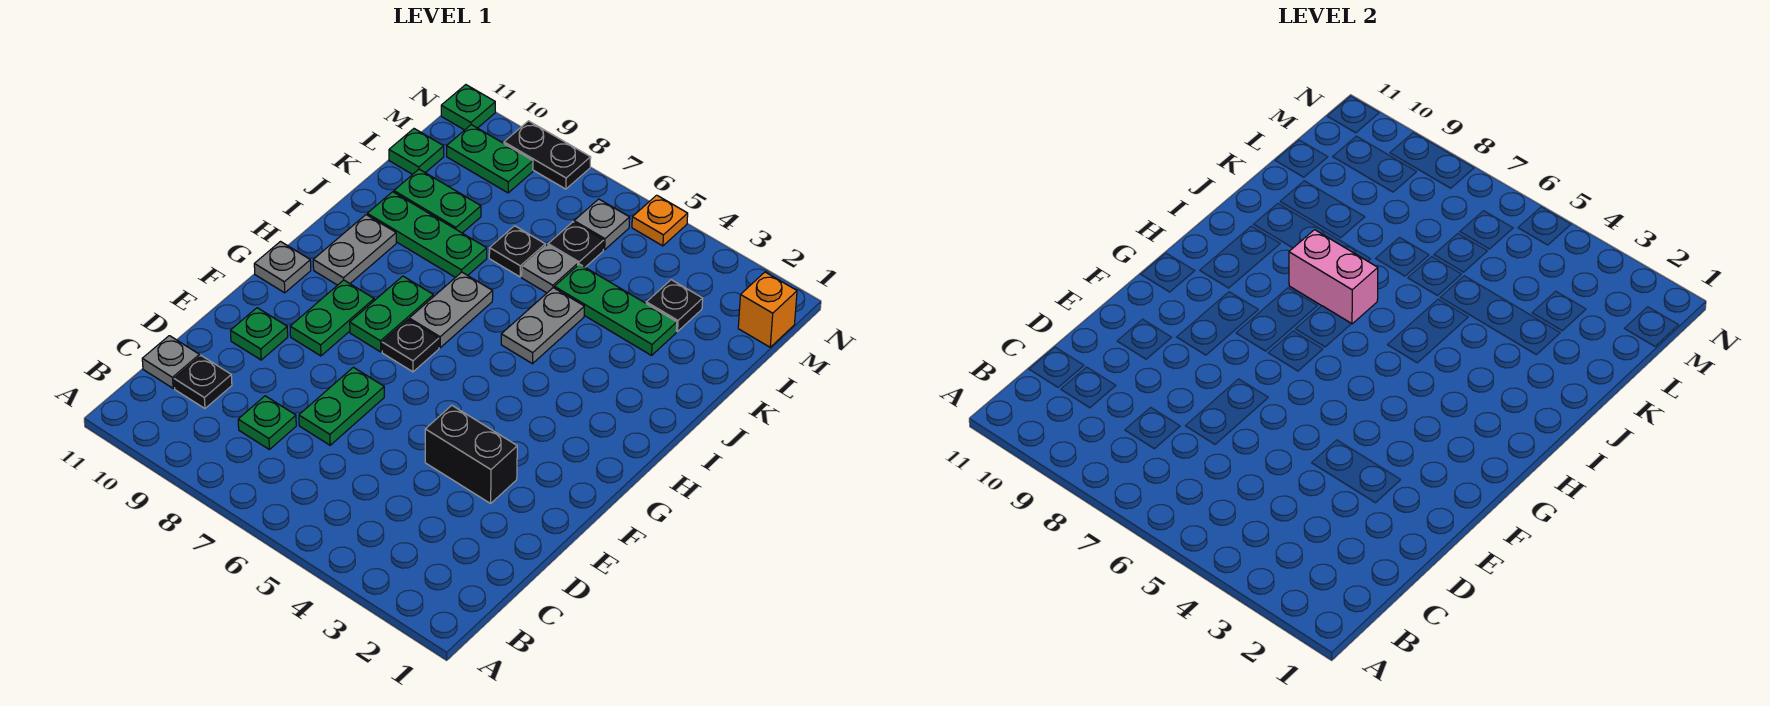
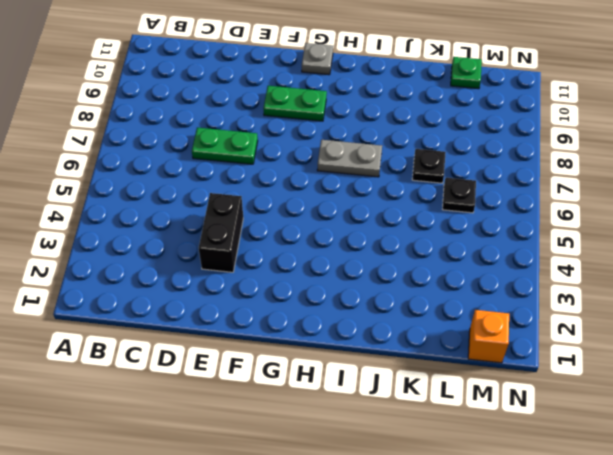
none -> green 1x1 plate [238,396,296,449]
none -> black 1x1 plate [174,356,232,408]
none -> grey 1x1 plate [142,336,200,388]

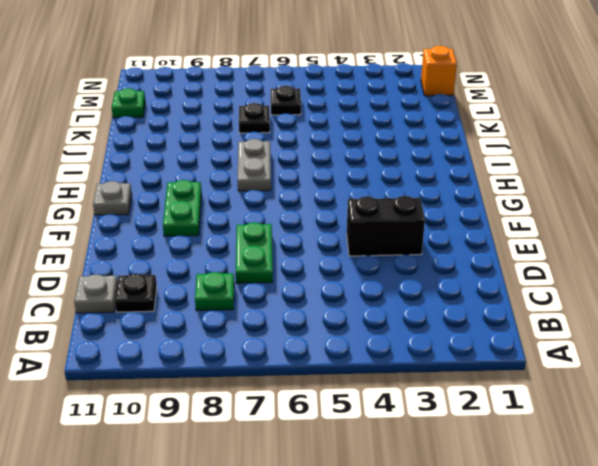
none -> green 1x1 plate [230,308,288,360]
none -> black 1x1 plate [382,319,439,372]
none -> green 1x2 plate [350,276,433,352]

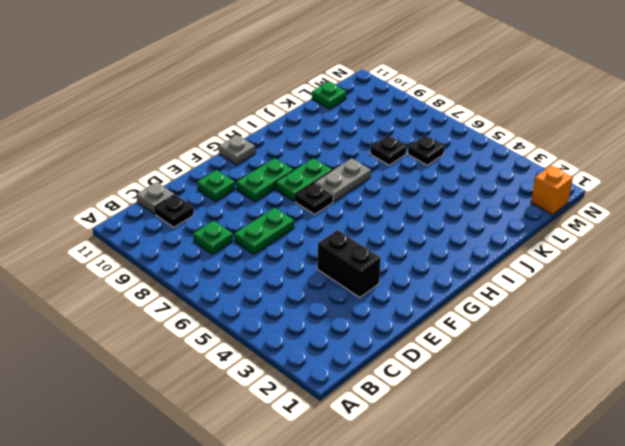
none -> grey 1x2 plate [313,215,396,285]
none -> grey 1x2 plate [501,288,584,364]
none -> green 1x3 plate [367,192,487,278]

